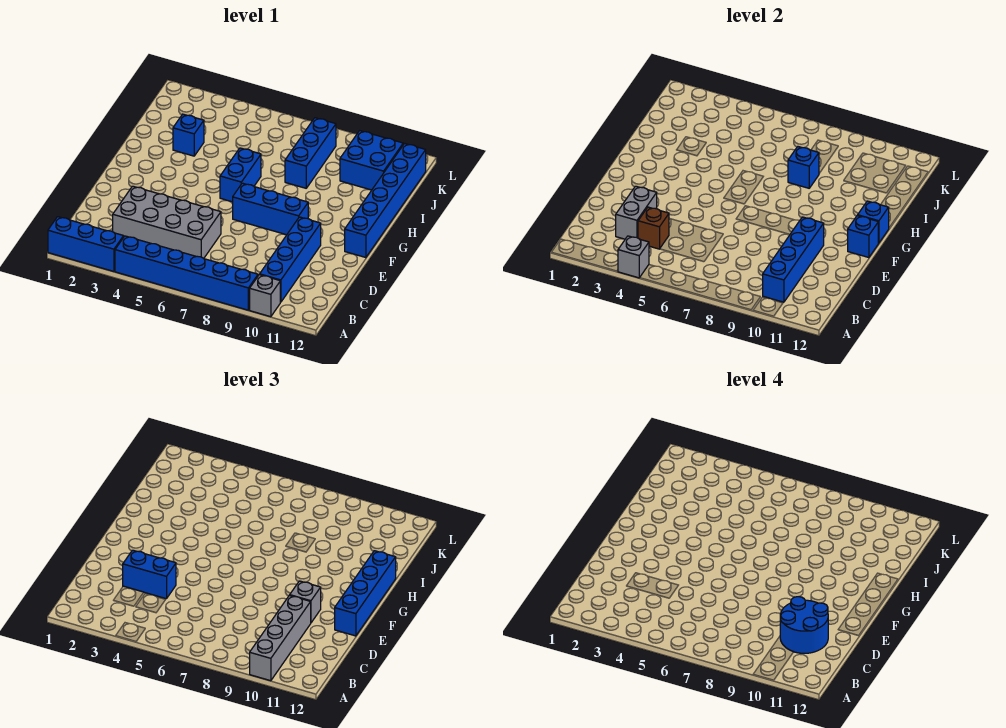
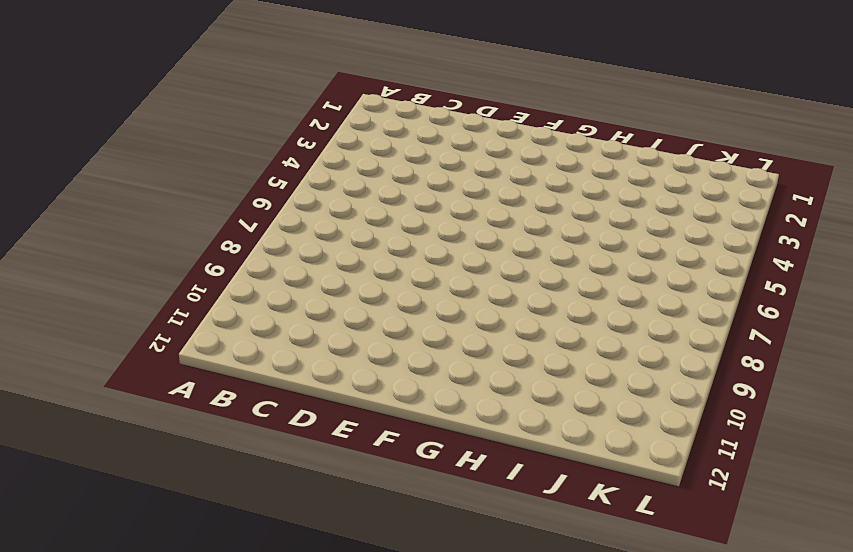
none -> blue 1x3 brick [48,217,124,271]
none -> blue 1x6 brick [115,236,258,310]
none -> grey 1x1 brick [250,275,280,317]

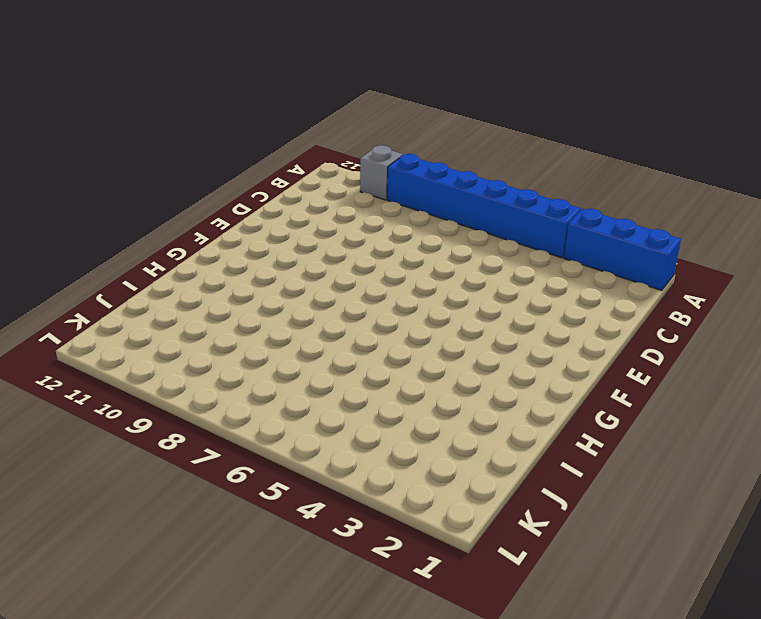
none -> blue 1x4 brick [260,217,321,302]
none -> grey 2x4 brick [113,186,221,258]
none -> blue 1x3 brick [233,183,308,235]

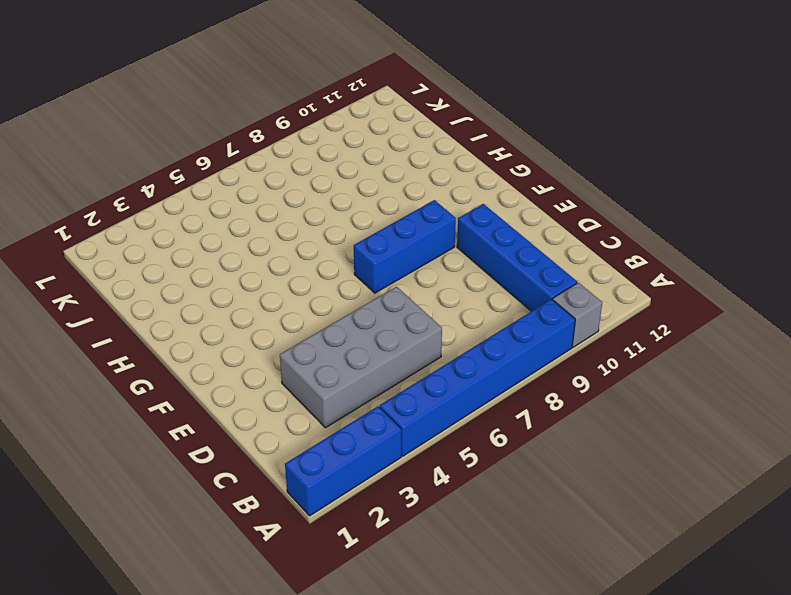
none -> blue 1x6 brick [345,143,426,258]
none -> blue 1x2 brick [220,148,261,202]
none -> blue 1x1 brick [173,114,204,156]

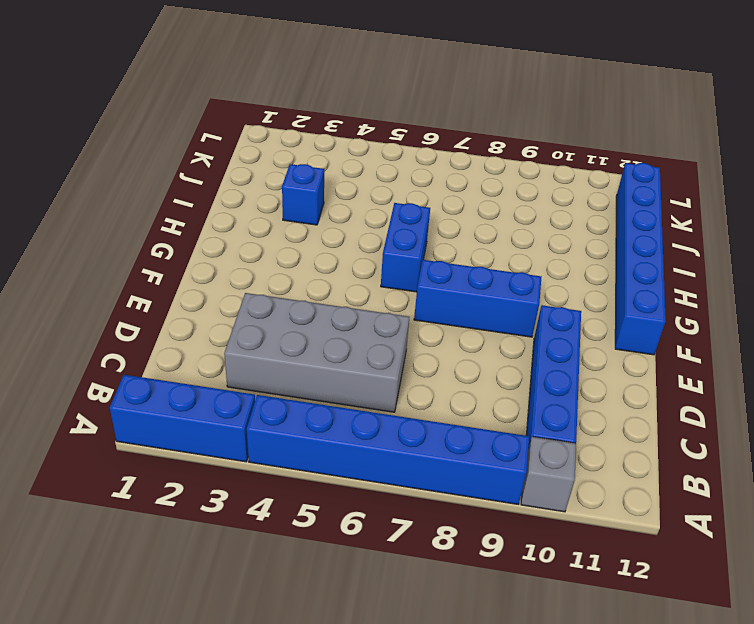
none -> blue 1x3 brick [285,118,336,188]
none -> blue 2x2 brick [340,131,403,190]
none -> grey 1x1 brick [618,236,649,278]

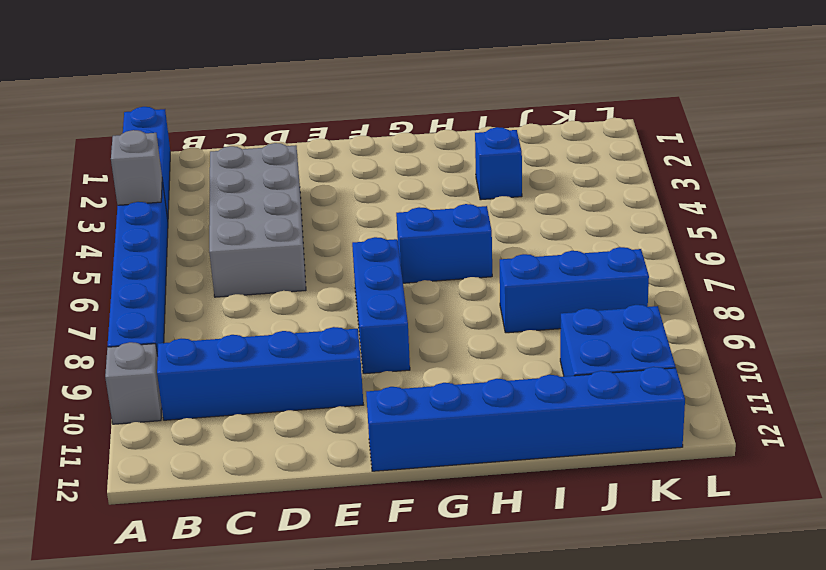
none -> blue 1x4 brick [763,217,824,302]
none -> grey 1x2 brick [616,186,657,239]
none -> brown 1x1 brick [638,207,669,249]

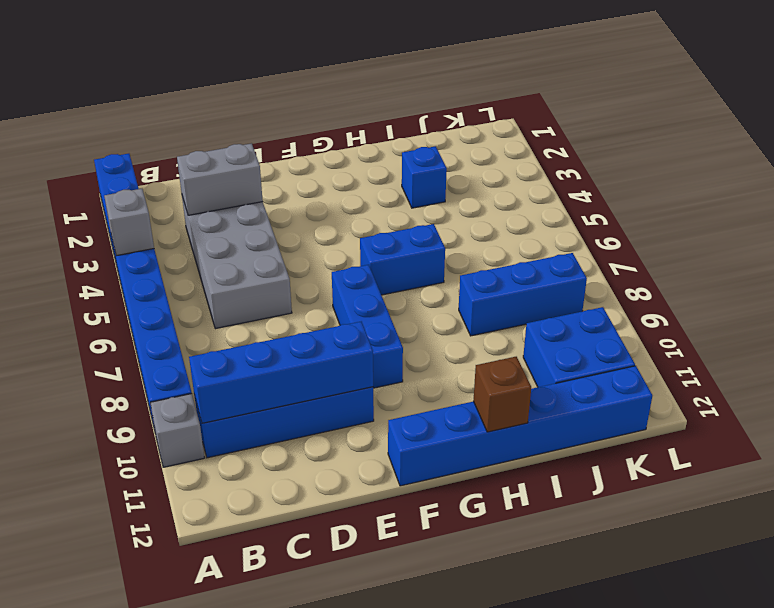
brown 1x1 brick [473,357,531,432] -> brown 1x1 brick moved to [638,207,669,249]
none -> blue 1x1 brick [848,215,878,258]
none -> blue 1x1 brick [858,201,889,243]
none -> blue 1x1 brick [788,147,819,188]

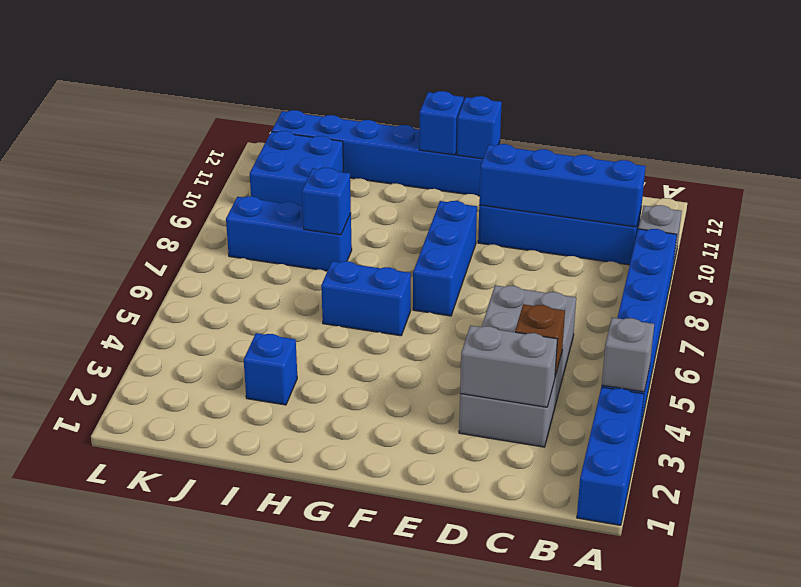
none -> grey 1x4 brick [250,595,311,681]
none -> blue 1x2 brick [123,550,176,599]
none -> grey 1x1 brick [290,581,321,623]

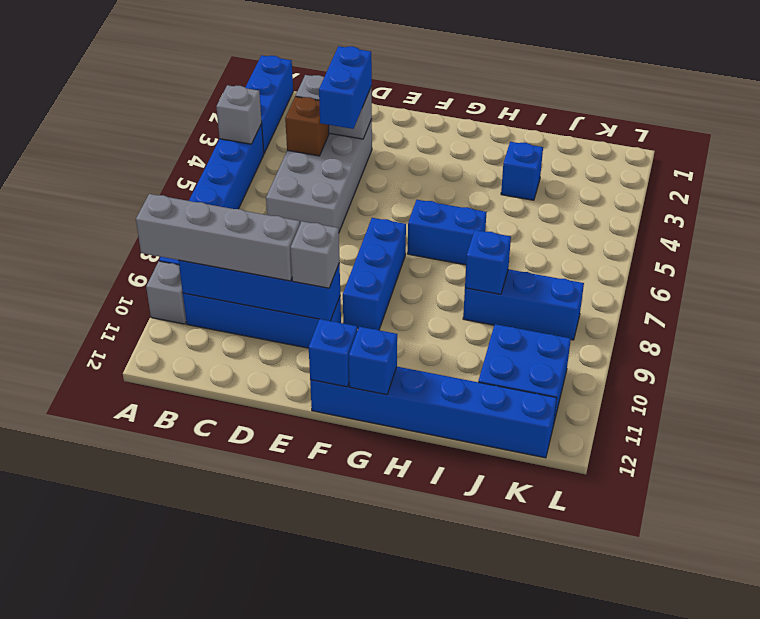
none -> blue 1x4 brick [335,551,396,636]
none -> blue 2x2 round brick [780,597,828,653]

